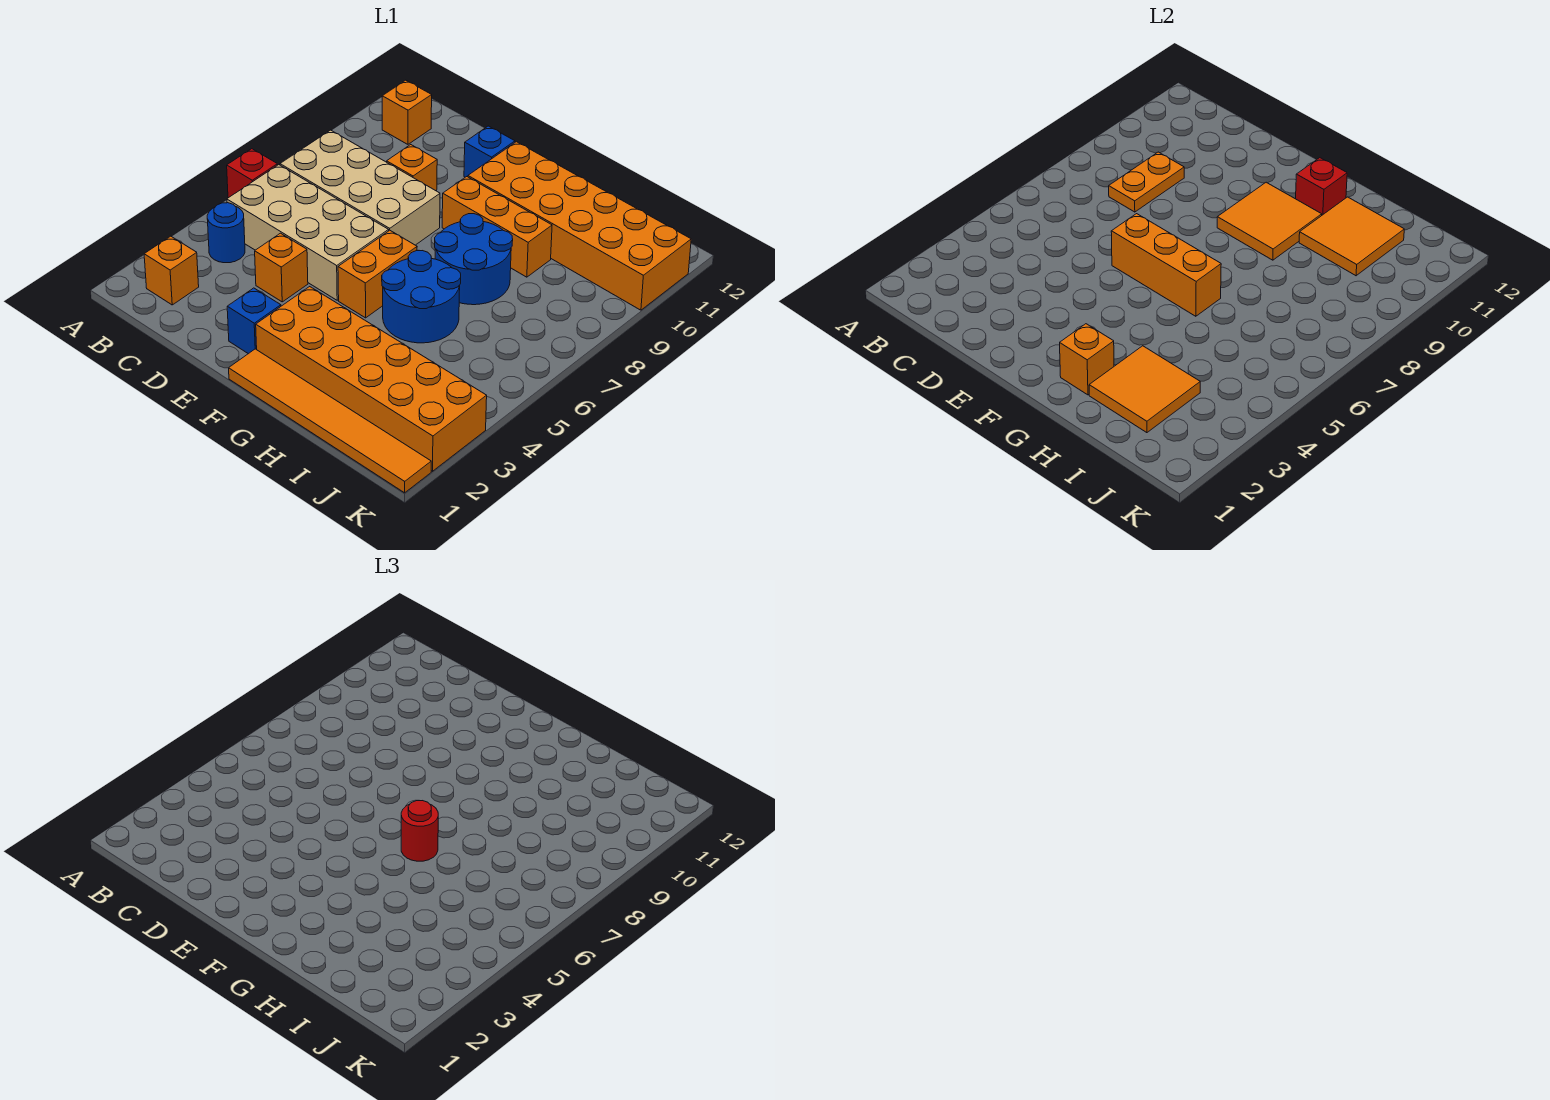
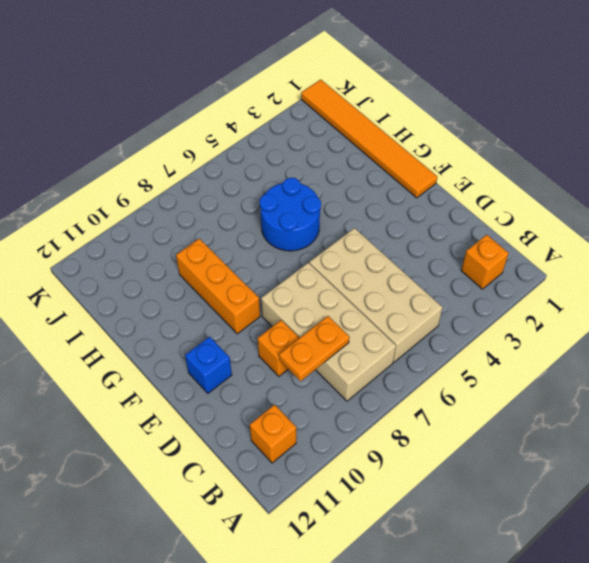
none -> red 1x1 brick [227,149,277,198]
none -> blue 1x1 round brick [207,203,245,263]
none -> orange 1x1 brick [255,233,308,302]

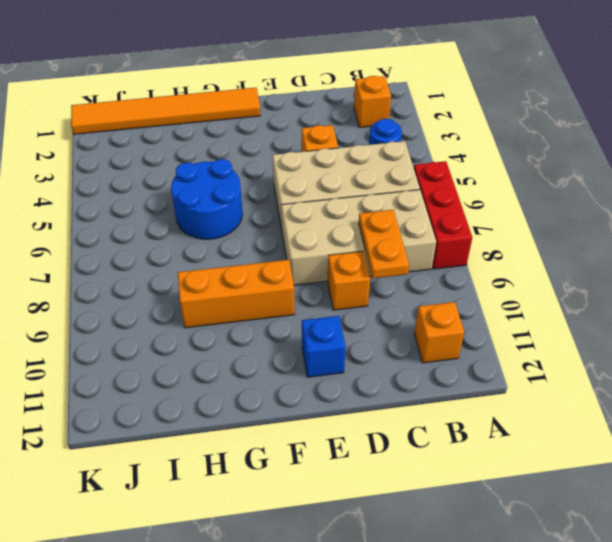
red 1x3 brick [414,161,472,269] -> red 1x1 brick [227,149,277,198]
none -> blue 1x1 brick [227,288,281,354]
none -> orange 2x6 brick [256,287,487,471]
none -> orange 1x2 brick [338,230,417,318]

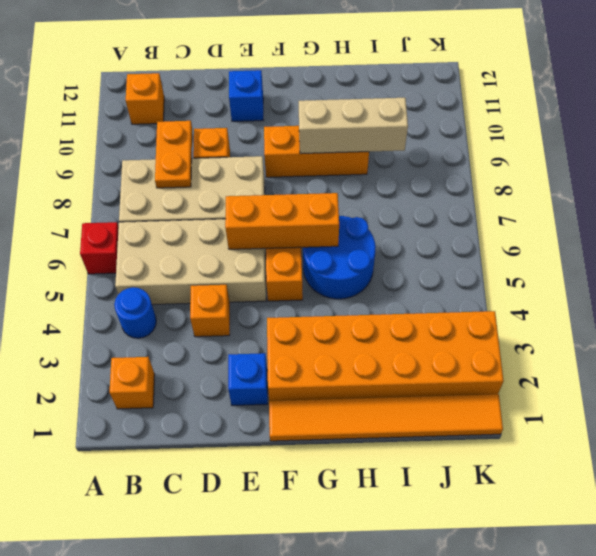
tan 1x3 brick [299,98,408,154] -> orange 2x2 tile [1217,182,1322,260]
none -> orange 2x6 brick [468,142,691,310]
none -> blue 2x2 round brick [435,214,513,305]
none -> orange 1x1 brick [1060,324,1114,395]

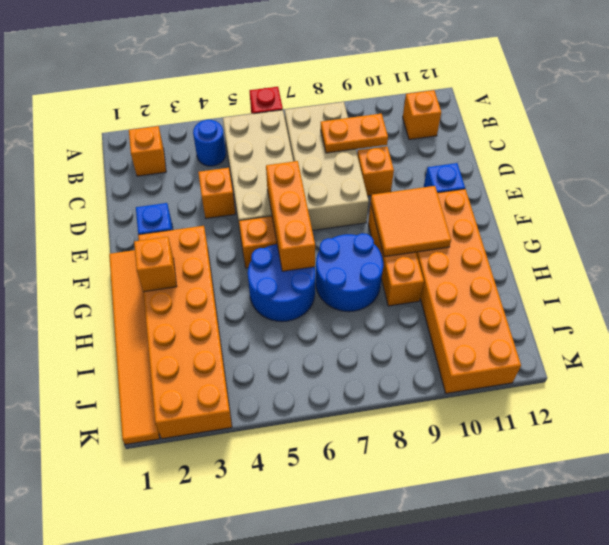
none -> red 1x1 brick [1296,158,1347,215]
none -> orange 2x2 tile [1089,346,1200,433]
none -> orange 2x2 tile [1299,197,1404,276]

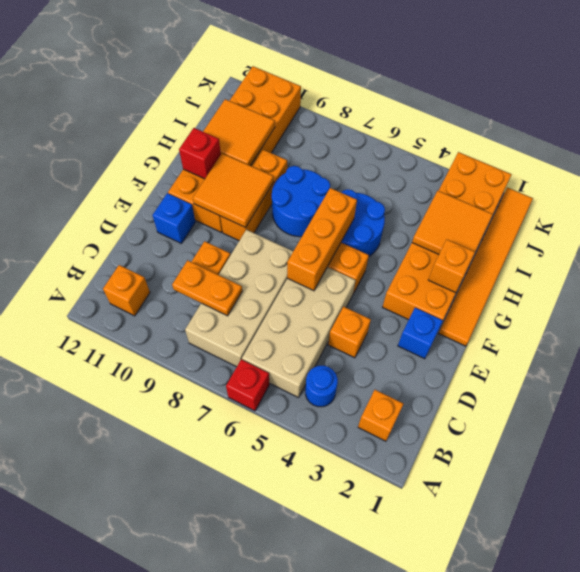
none -> red 1x1 round brick [401,801,438,861]

